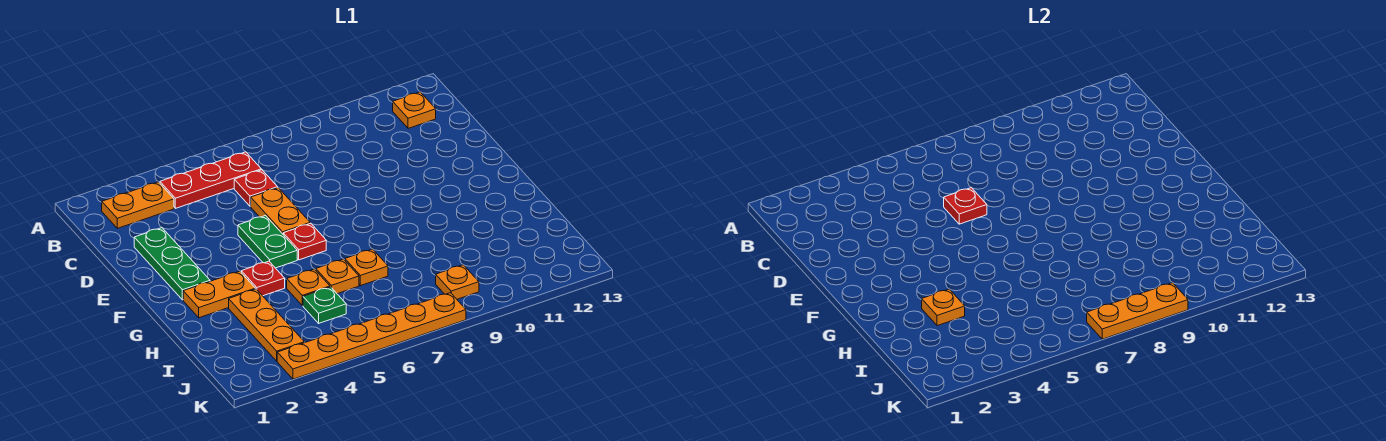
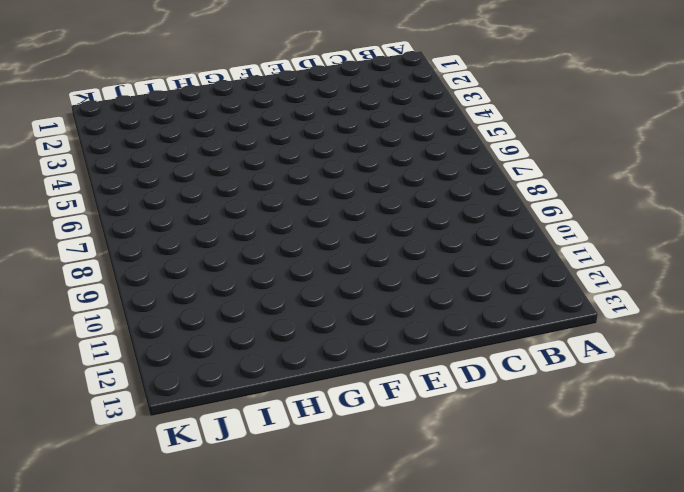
none -> orange 1x2 plate [102,182,174,228]
none -> red 1x3 plate [160,152,261,208]
none -> orange 1x1 plate [393,92,436,128]

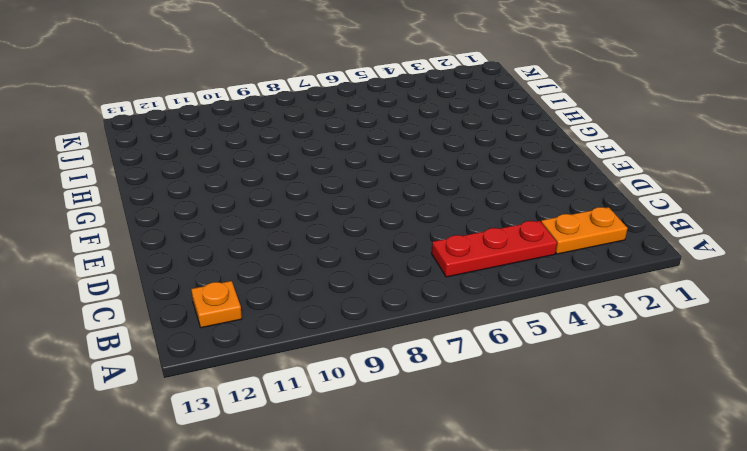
none -> red 1x1 plate [234,170,278,206]
none -> green 1x3 plate [134,228,210,300]
none -> orange 1x2 plate [251,188,310,234]

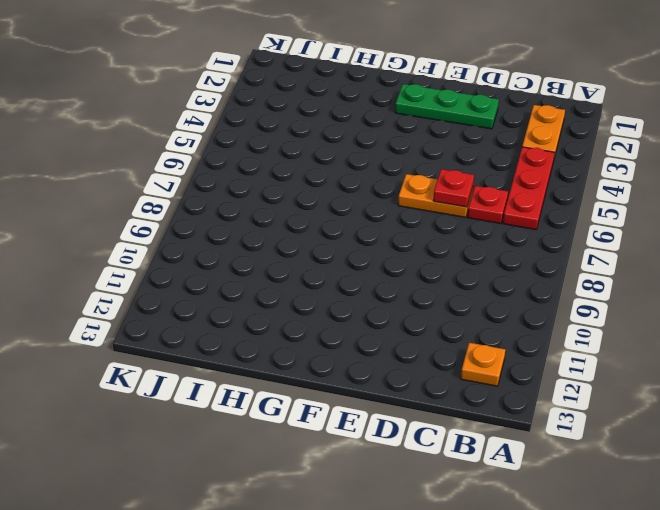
none -> green 1x2 plate [238,216,297,268]
none -> red 1x1 plate [283,223,326,260]
none -> orange 1x2 plate [183,271,255,318]

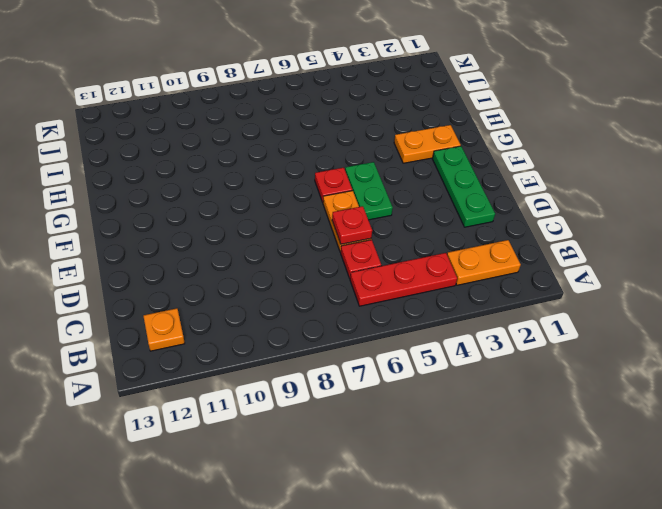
none -> red 1x1 plate [241,261,285,296]
none -> orange 1x3 plate [229,289,304,361]
none -> orange 1x1 plate [287,269,330,306]

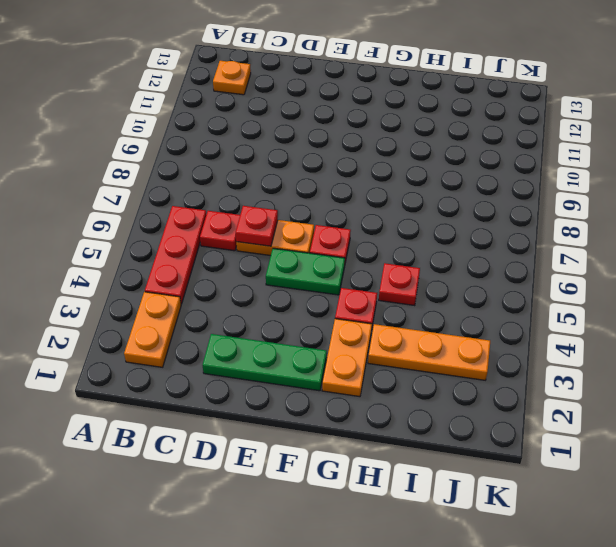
red 1x1 plate [379,263,420,306] -> orange 1x1 plate [287,269,330,306]
none -> orange 1x1 plate [316,259,359,294]
none -> orange 1x1 plate [345,249,388,286]
none -> green 1x1 plate [303,287,346,323]

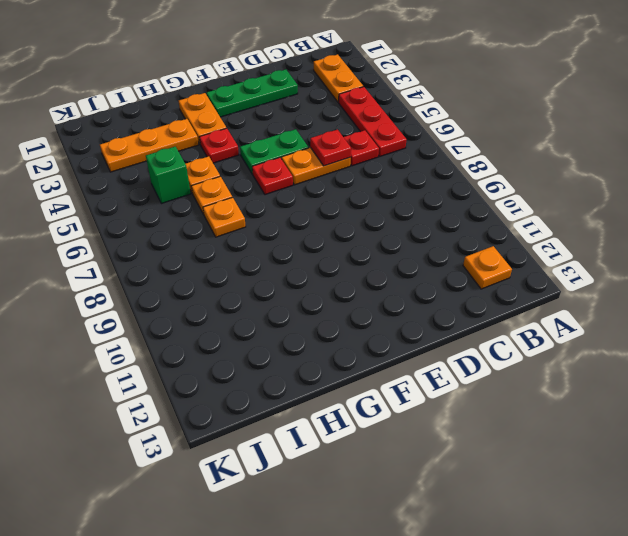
green 1x1 brick [146,146,191,204] -> green 1x1 plate [303,287,346,323]
none -> orange 1x1 plate [436,265,479,299]
none -> orange 1x6 plate [277,293,466,379]
none -> orange 1x1 plate [922,289,965,326]

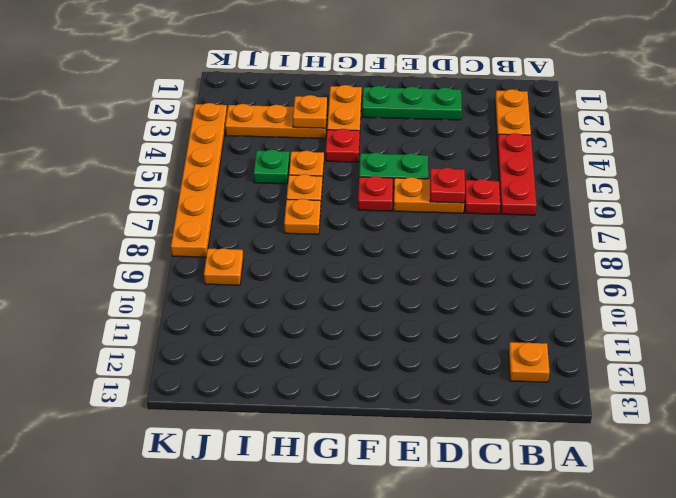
none -> orange 1x3 plate [1087,283,1188,339]

